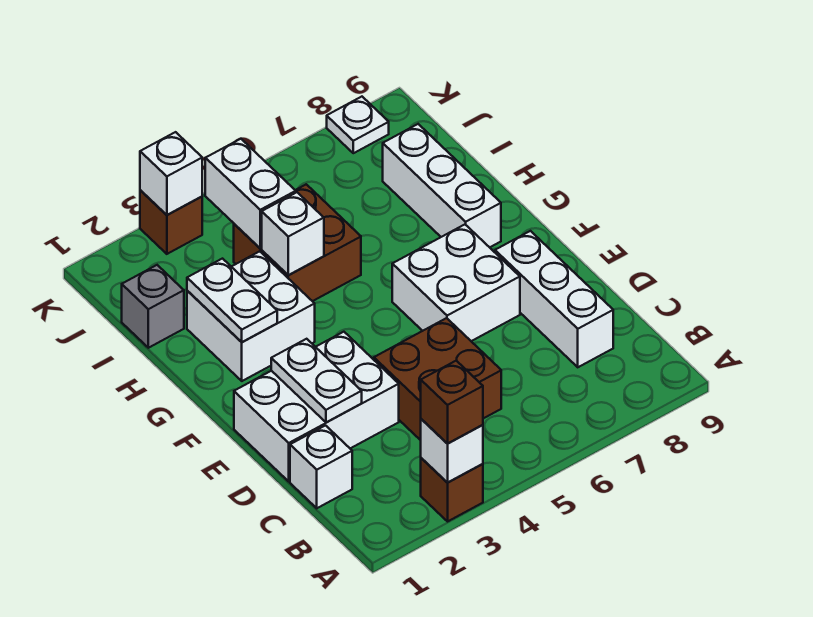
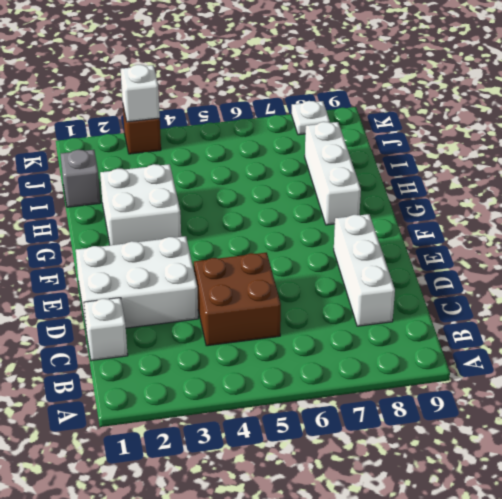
none -> brown 1x1 brick [421,458,483,521]
none -> white 2x2 brick [392,225,520,341]
none -> brown 2x2 brick [234,184,361,301]

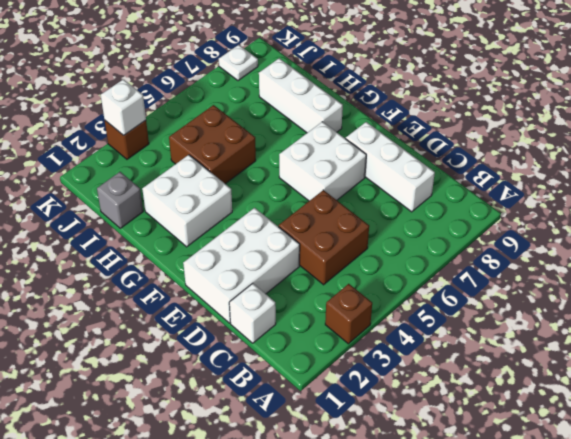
none -> white 1x1 brick [421,419,483,483]
none -> white 1x2 plate [271,339,362,423]
none -> white 1x2 plate [187,259,277,342]

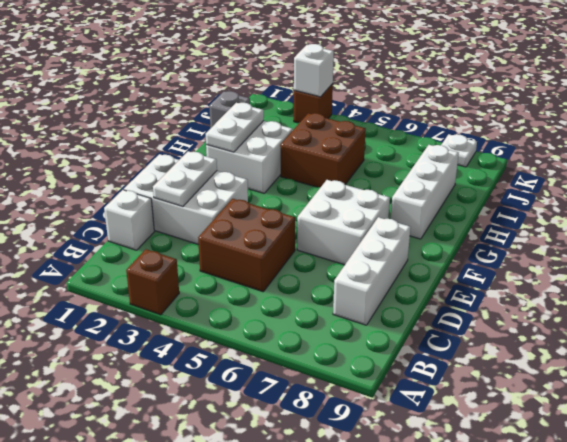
none -> white 1x1 brick [421,419,483,483]
none -> white 1x1 brick [262,192,324,275]
none -> white 1x2 brick [205,139,296,248]

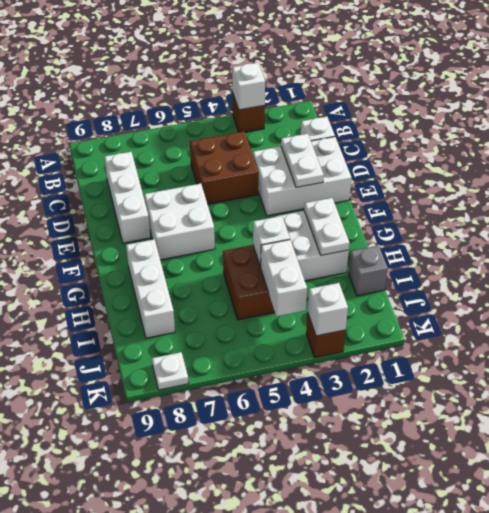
none -> brown 1x1 brick [421,361,483,444]

